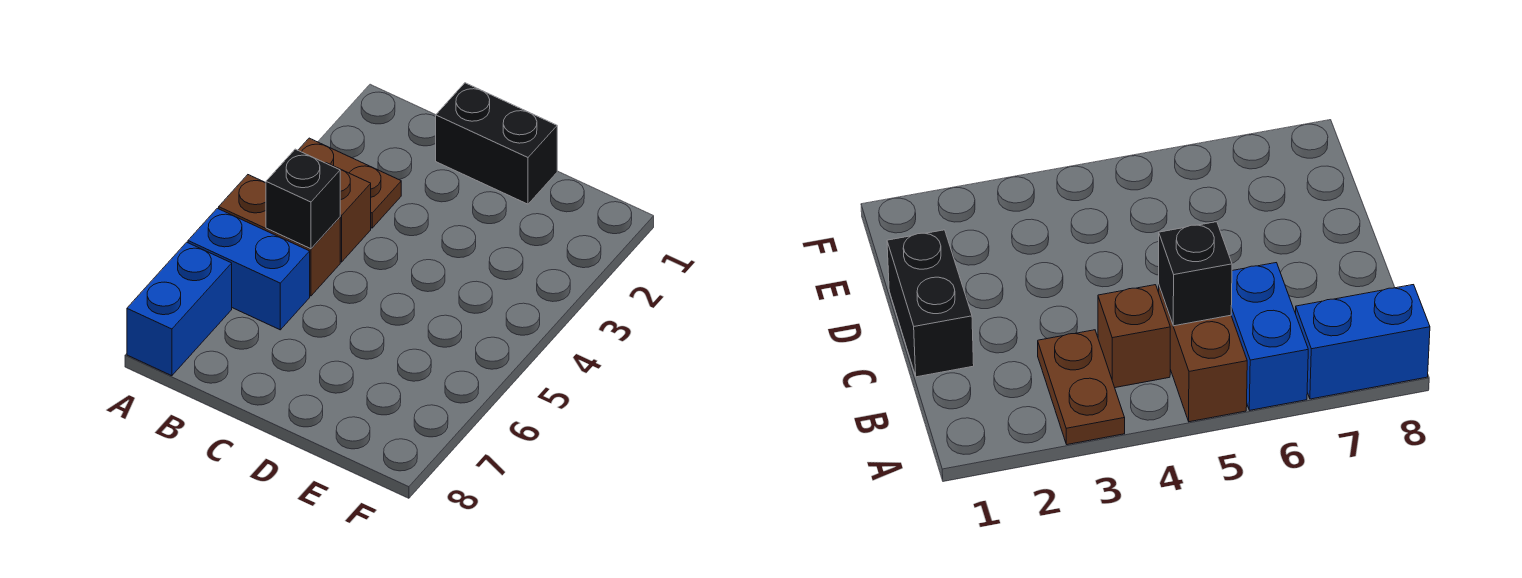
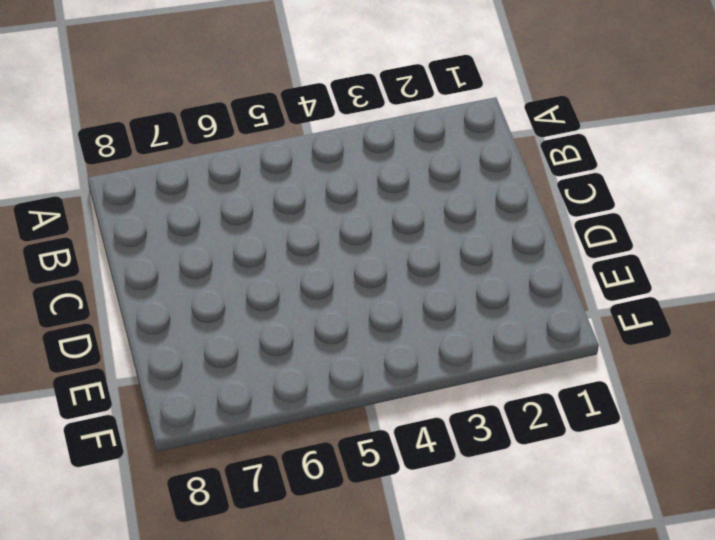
none -> brown 1x2 plate [298,138,401,228]
none -> brown 1x2 brick [219,175,340,296]

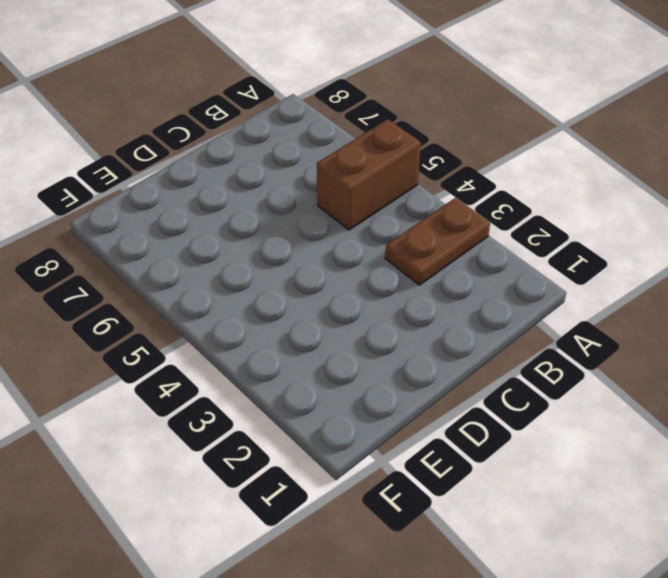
none -> blue 1x2 brick [188,208,310,330]
none -> blue 1x2 brick [127,242,232,376]

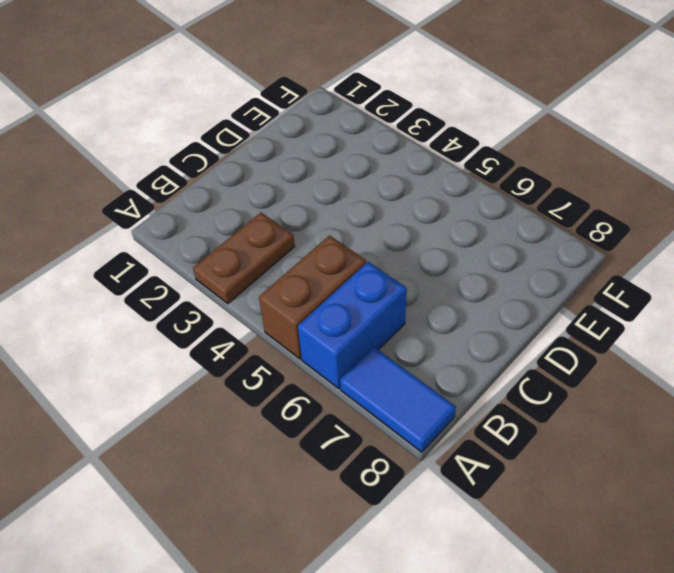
blue 1x2 tile [340,347,456,452] -> blue 1x2 brick [127,242,232,376]
none -> brown 1x1 brick [326,163,371,262]
none -> black 1x2 brick [436,83,557,204]

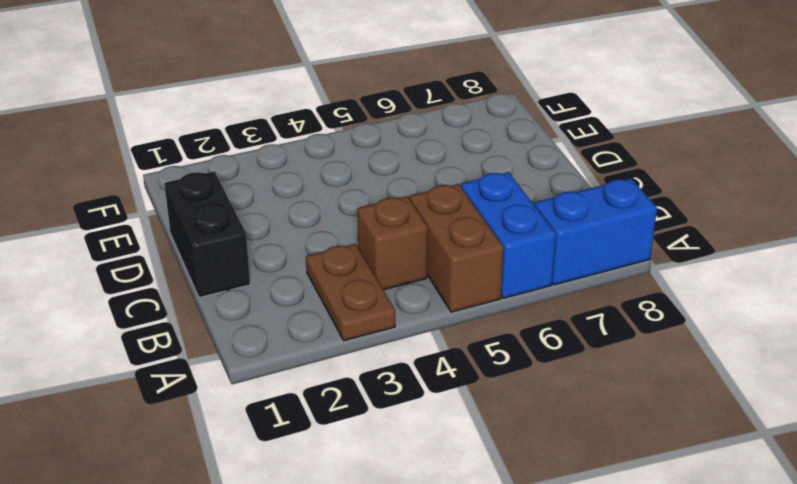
none -> black 1x1 brick [266,149,340,249]

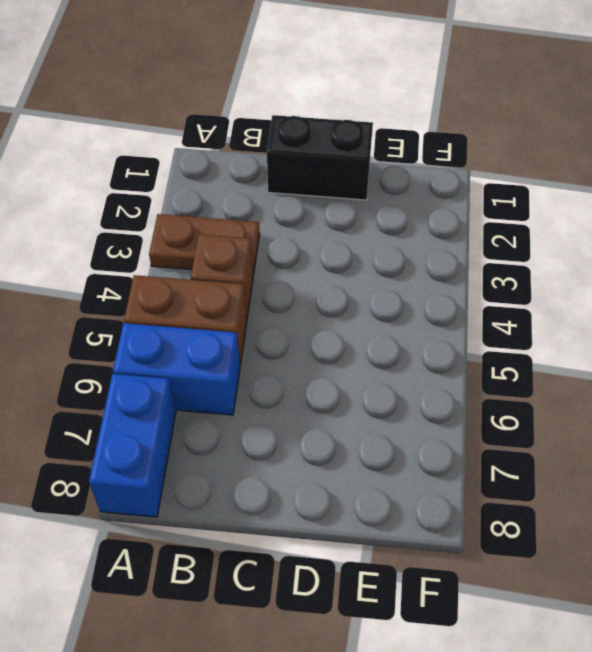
none -> black 1x1 brick [266,149,340,249]

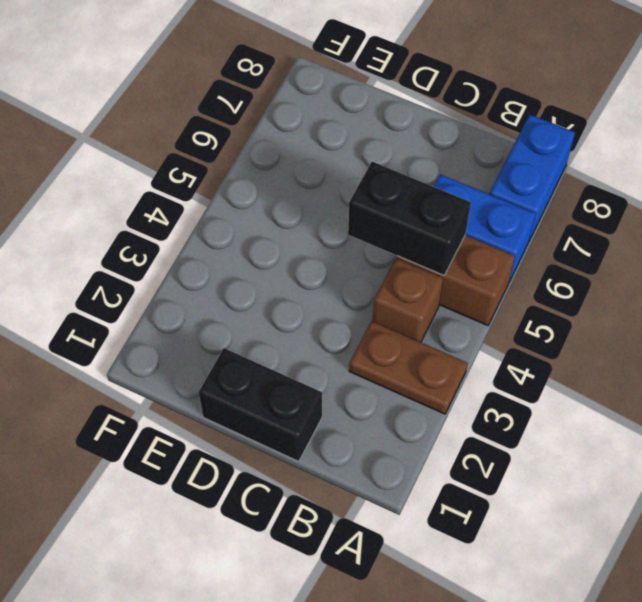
black 1x2 brick [348,162,471,275] -> black 1x1 brick [266,149,340,249]

